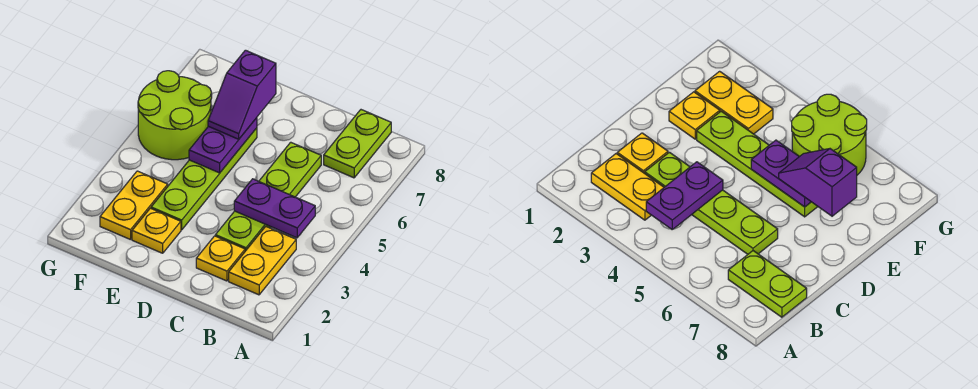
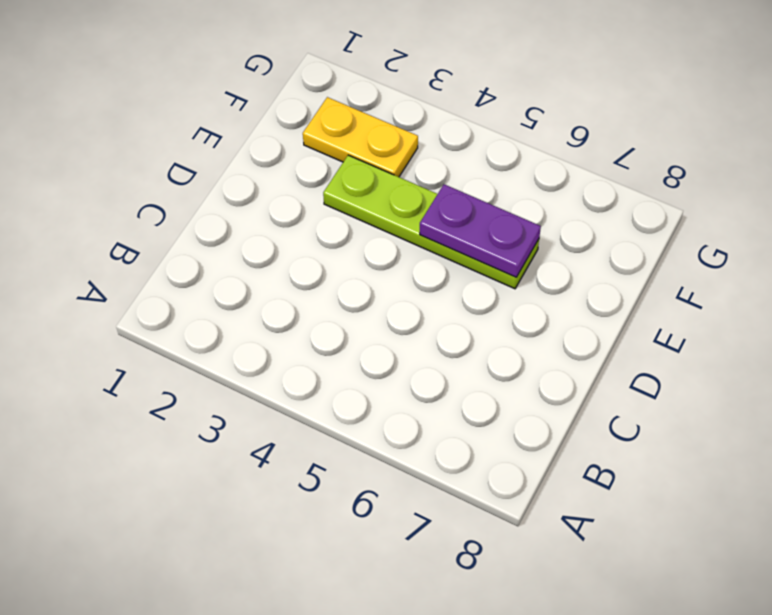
none -> yellow 1x2 plate [229,227,296,295]
none -> lime 1x2 plate [324,110,391,178]

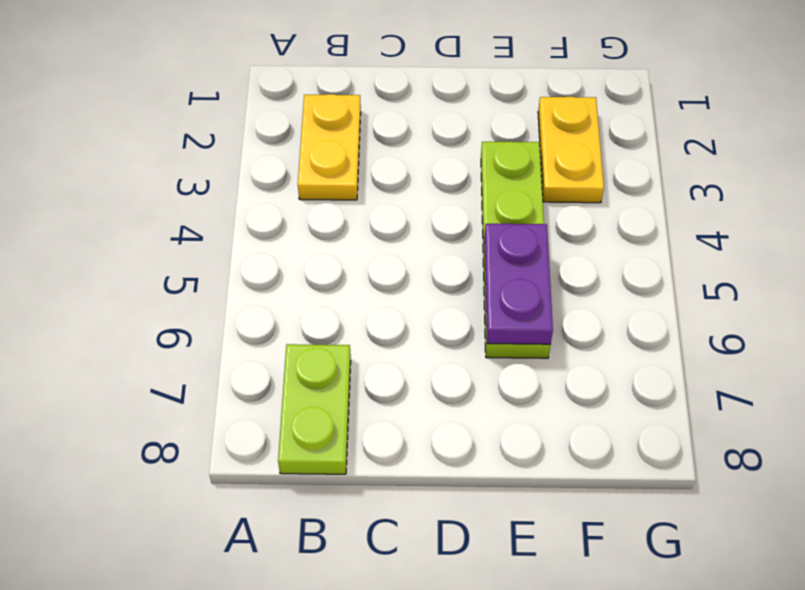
none -> yellow 1x1 plate [196,236,245,281]
none -> lime 1x4 plate [215,142,321,251]

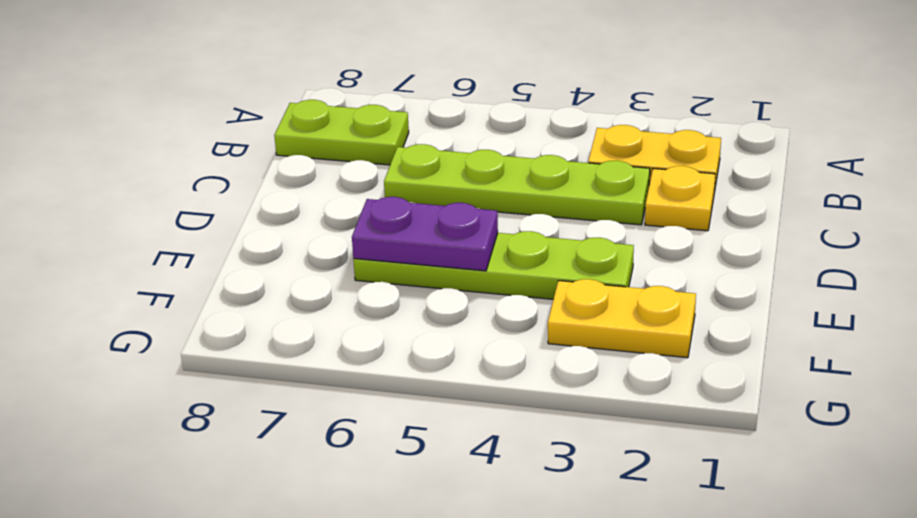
none -> yellow 1x1 plate [132,208,181,253]
none -> lime 2x2 round brick [138,71,212,160]

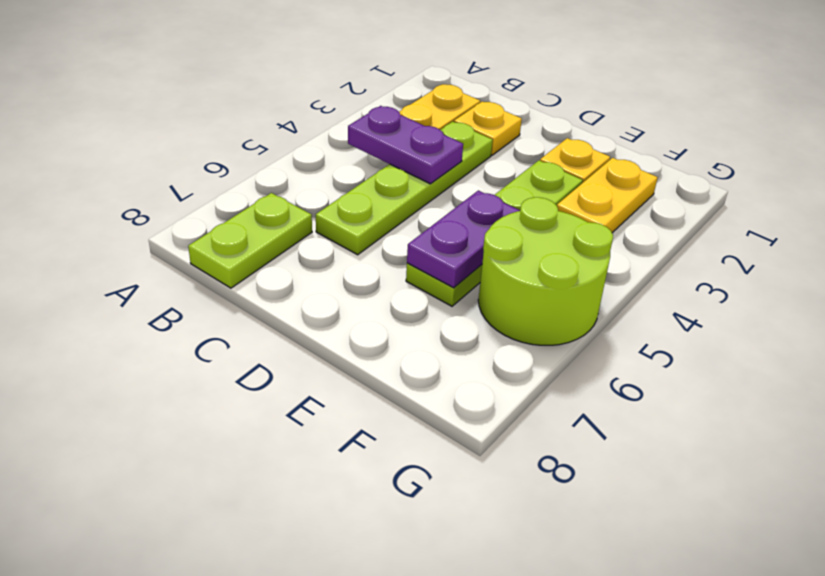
none -> purple 1x2 slope [208,50,276,139]

